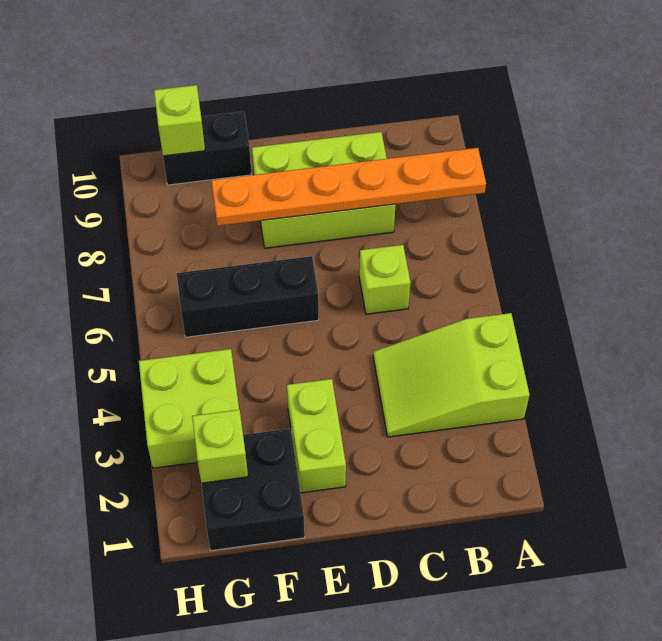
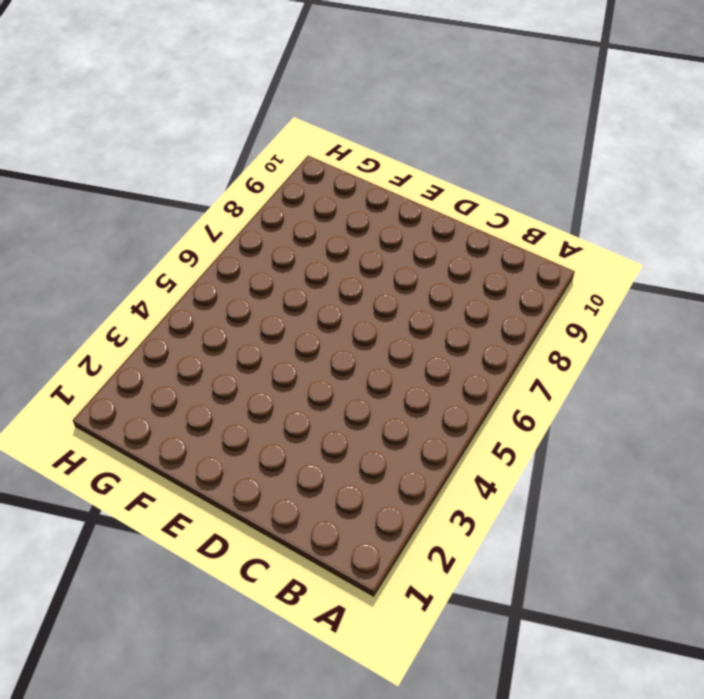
none -> lime 2x3 slope [373,313,530,437]
none -> lime 1x1 brick [359,245,411,314]

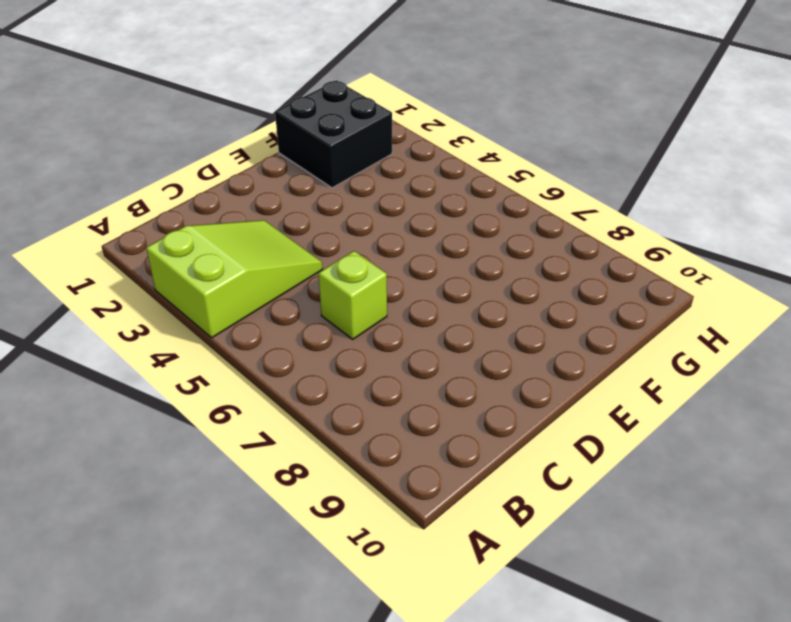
none -> lime 2x3 brick [252,132,396,248]
none -> lime 1x2 brick [287,379,346,493]

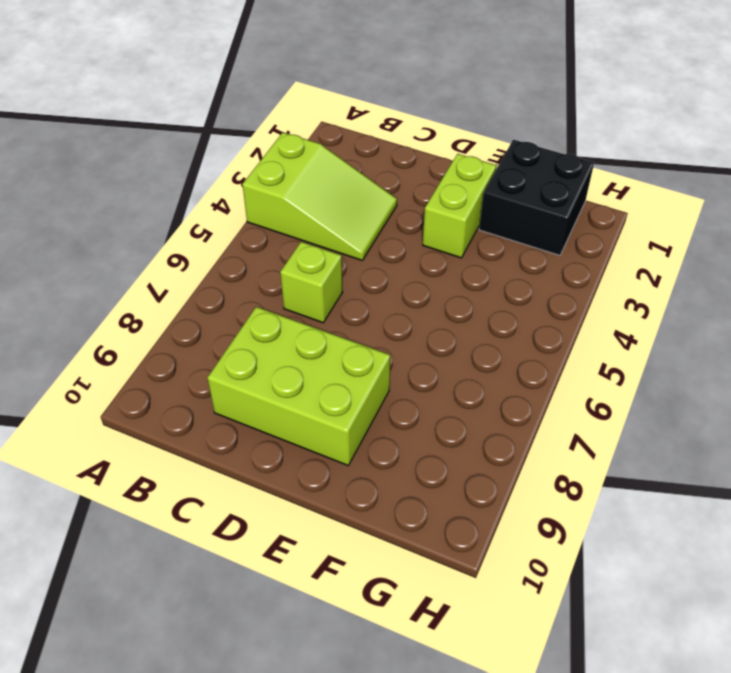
none -> black 1x3 brick [177,256,319,337]
none -> black 1x2 brick [163,111,252,185]

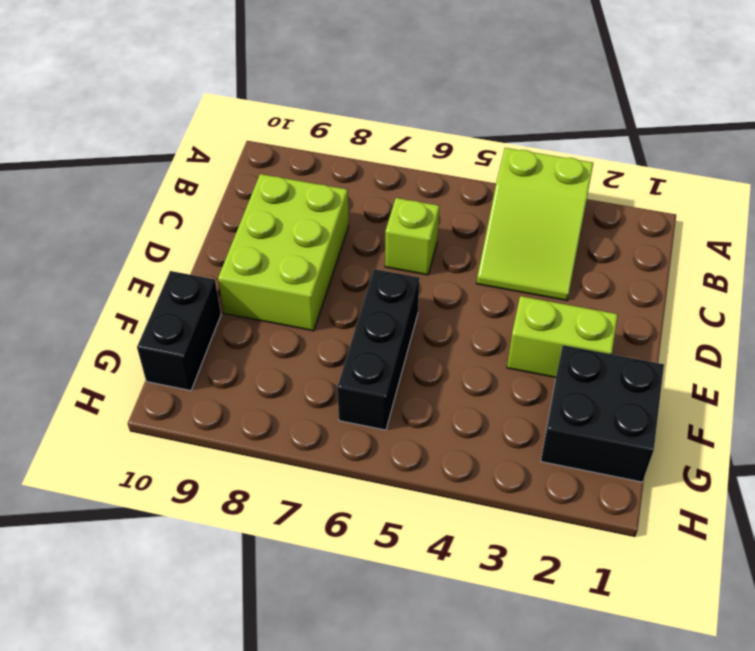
none -> lime 2x2 brick [139,349,239,468]
none -> orange 1x6 plate [211,148,486,226]

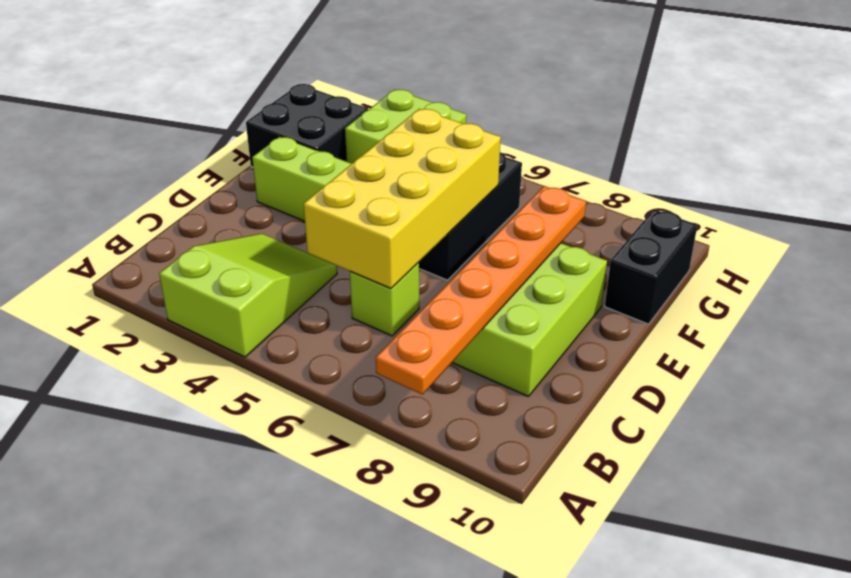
yellow 2x4 brick [303,109,501,288] -> none
none -> lime 1x1 brick [192,410,248,483]
none -> lime 1x1 brick [154,85,205,156]

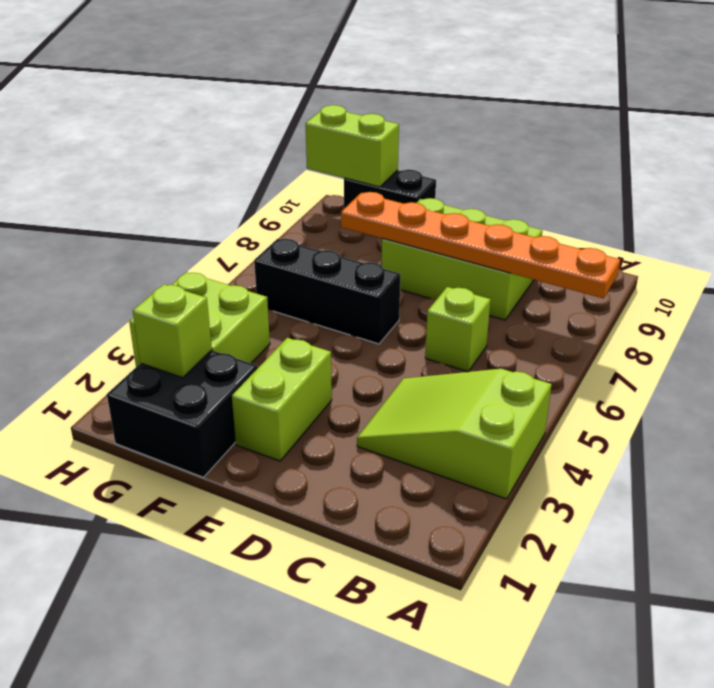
lime 1x2 brick [306,105,399,187] -> lime 1x1 brick [154,85,205,156]

